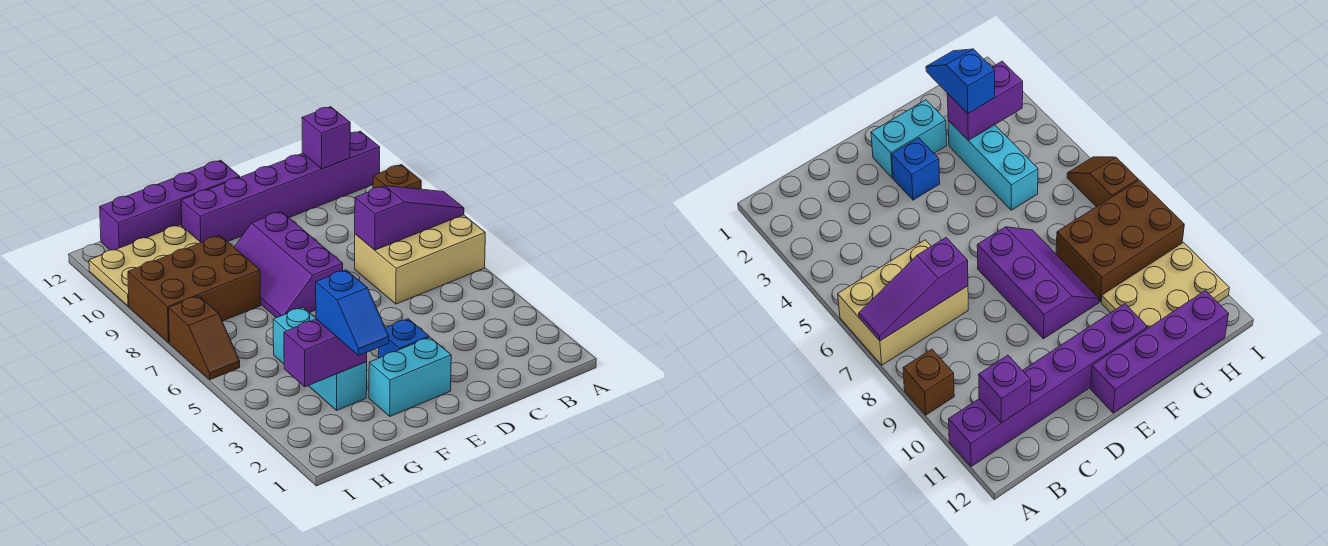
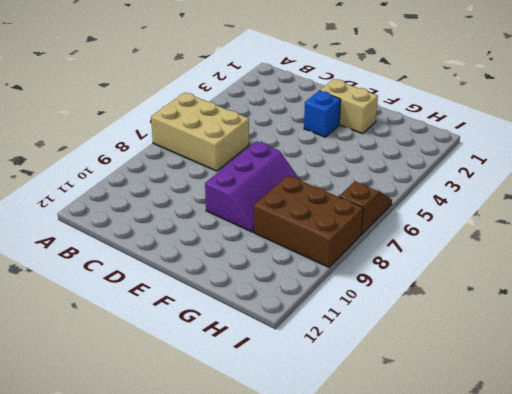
tan 1x2 brick [320,79,378,134] -> cyan 1x2 brick [369,337,451,416]
none -> brown 1x1 brick [373,165,421,189]
none -> purple 1x6 brick [181,131,380,243]
none -> purple 1x4 brick [100,160,240,250]

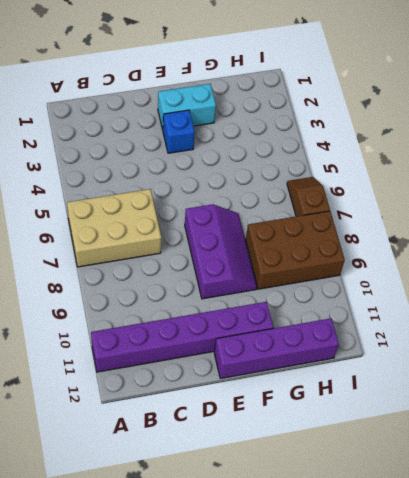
none -> brown 1x1 brick [373,165,421,189]
none -> cyan 1x3 brick [273,307,367,410]
none -> tan 2x3 plate [89,225,201,306]

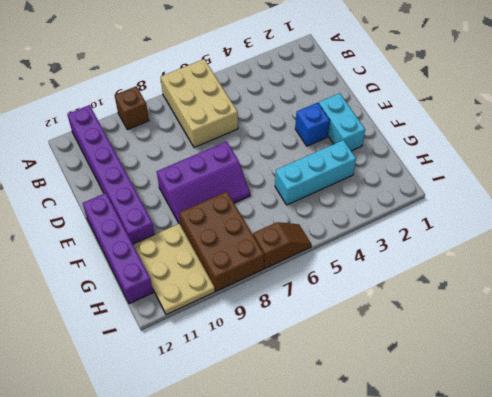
none -> purple 1x3 slope [355,186,464,250]
none -> purple 1x1 brick [302,107,350,169]
none -> purple 1x2 brick [284,319,367,387]

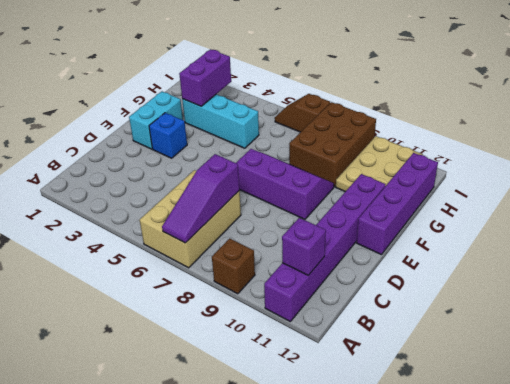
none -> blue 1x2 slope [316,270,389,355]

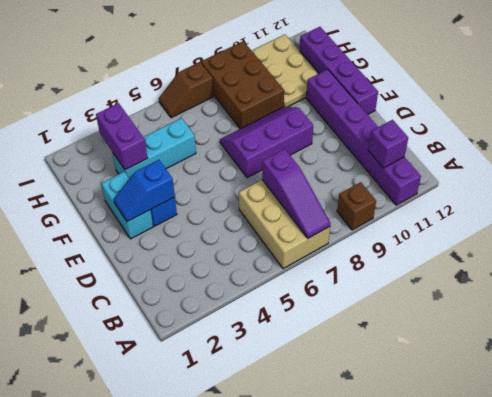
blue 1x2 slope [114,160,175,221] -> blue 1x2 slope moved to [316,270,389,355]

